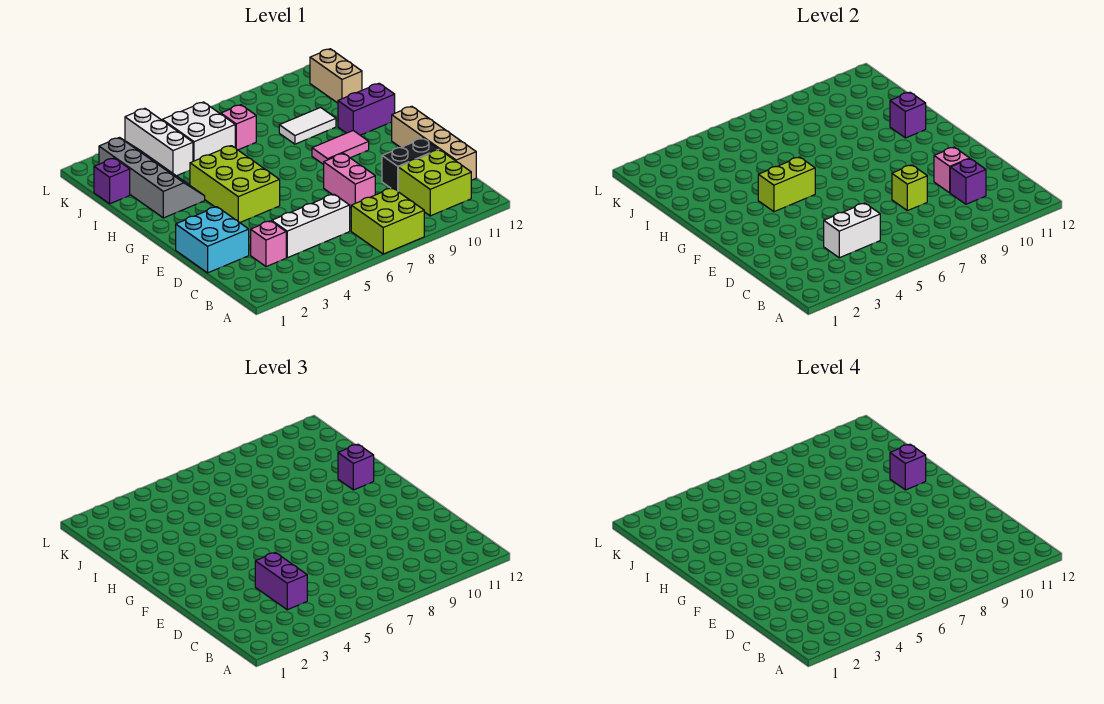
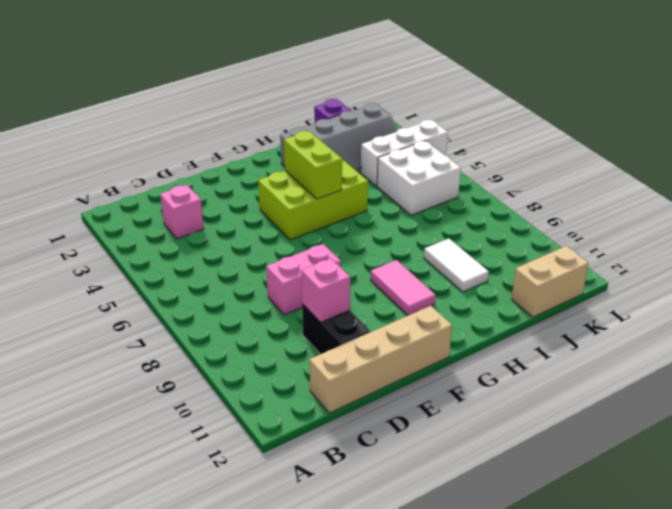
none -> lime 2x2 brick [351,188,424,254]
none -> lime 2x2 brick [398,150,471,216]
none -> white 1x3 brick [272,194,350,258]

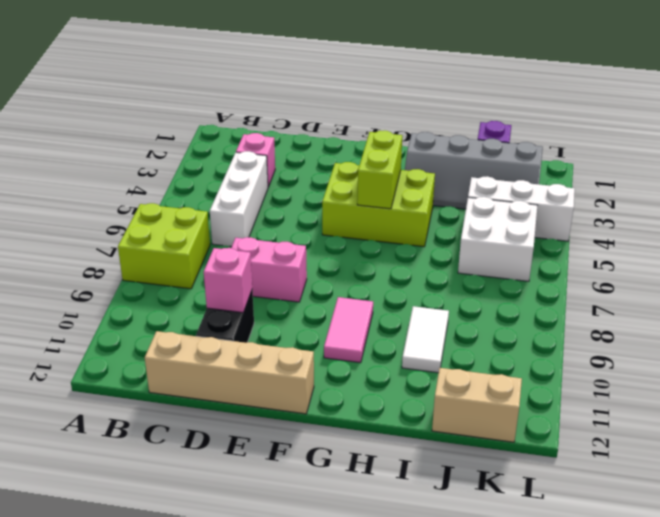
none -> lime 2x2 brick [398,150,471,216]
none -> cyan 2x2 brick [176,207,249,273]
none -> purple 1x2 brick [338,83,395,135]

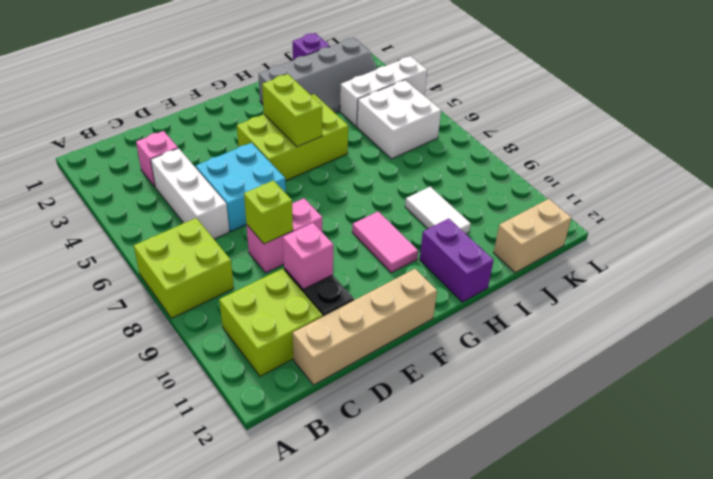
cyan 2x2 brick [196,143,286,231] -> cyan 2x2 brick moved to [176,207,249,273]
none -> pink 1x1 brick [221,105,256,150]
none -> white 1x2 brick [824,203,880,258]
none -> purple 1x1 brick [950,159,986,204]

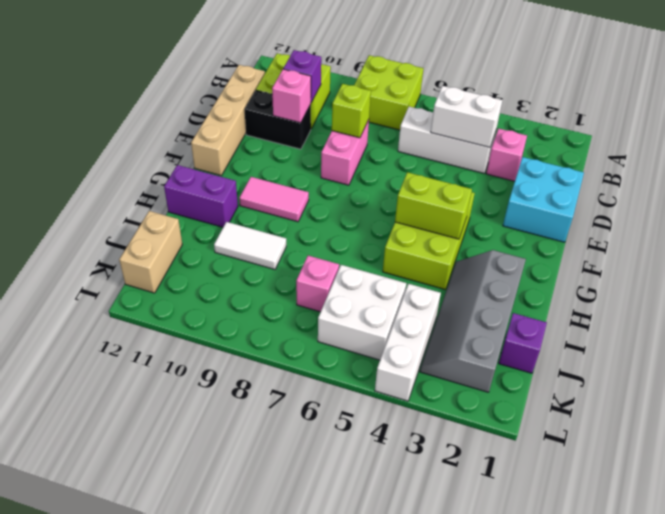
none -> purple 1x1 brick [890,92,926,138]
none -> purple 1x2 brick [255,552,307,610]
none -> purple 1x1 brick [338,444,374,490]

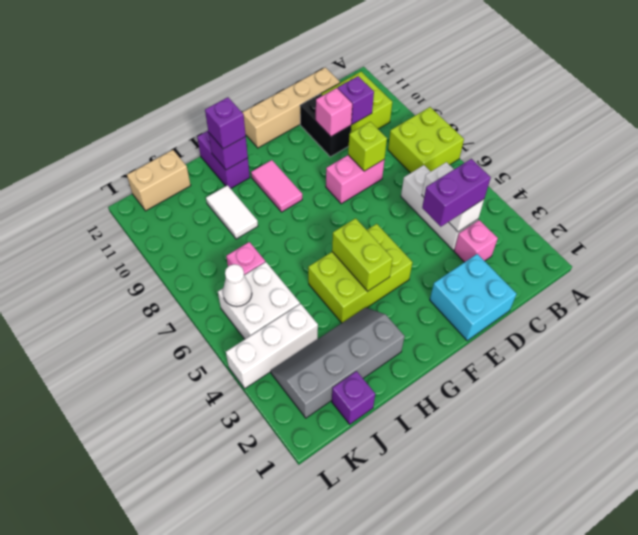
white 1x1 cone [223,264,252,307] -> none
none -> purple 1x1 brick [890,444,926,490]

